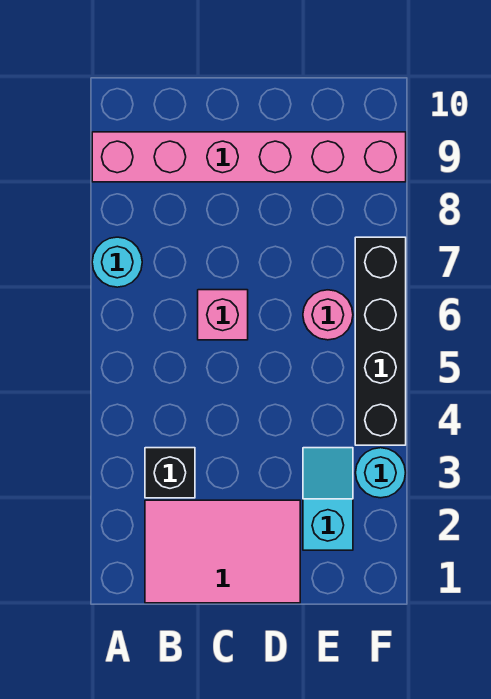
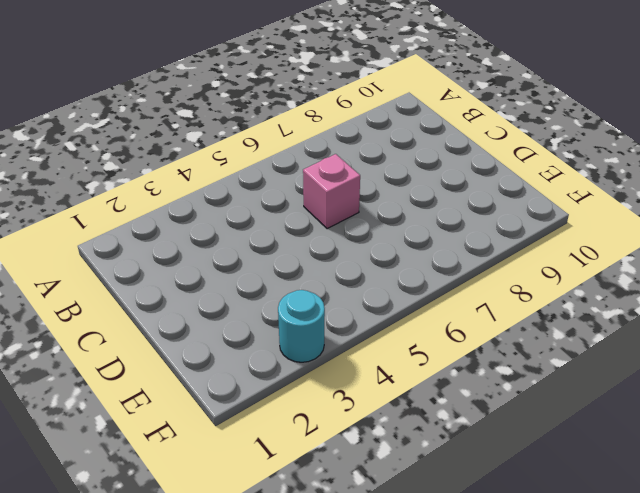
none -> cyan 1x1 round brick [92,237,142,287]
none -> pink 1x6 brick [92,132,406,182]

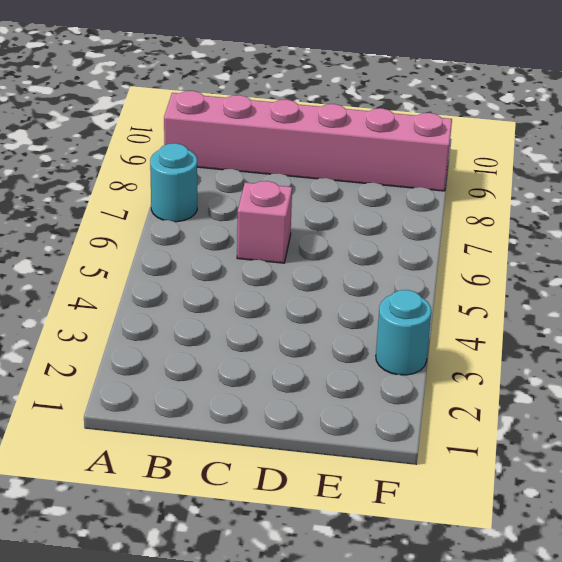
none -> pink 2x3 tile [145,500,300,603]
none -> black 1x1 brick [145,448,195,498]

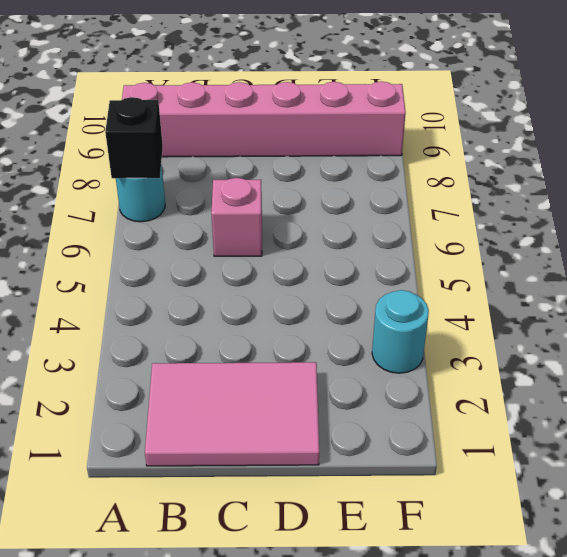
black 1x1 brick [105,97,163,178] -> black 1x1 brick moved to [145,448,195,498]
none -> cyan 1x2 slope [303,448,353,550]
none -> pink 1x1 round brick [303,290,353,340]

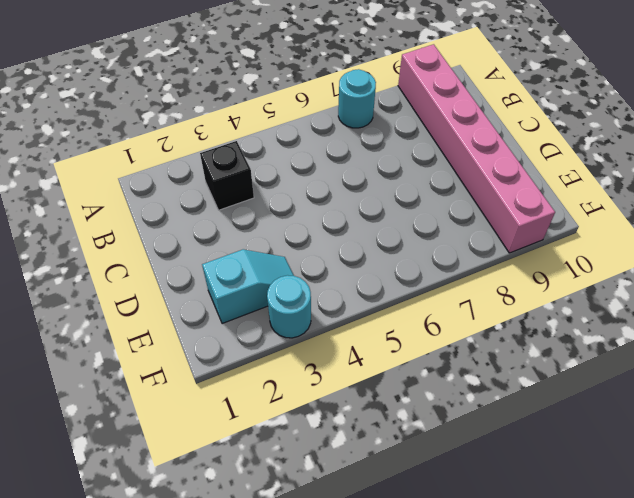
none -> pink 2x3 tile [145,500,300,603]
none -> pink 1x1 brick [198,290,248,340]

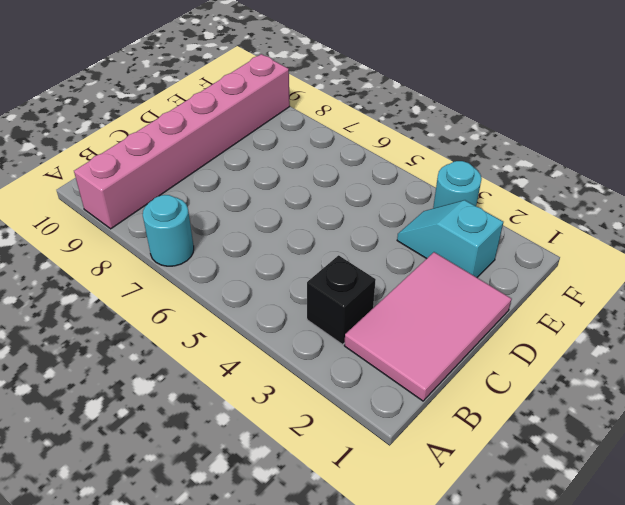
none -> pink 1x1 brick [198,290,248,340]
none -> pink 1x1 round brick [303,290,353,340]

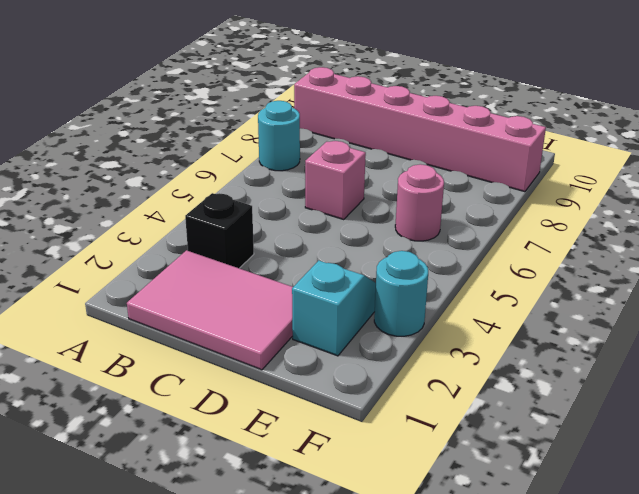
none -> black 1x4 brick [355,237,406,445]

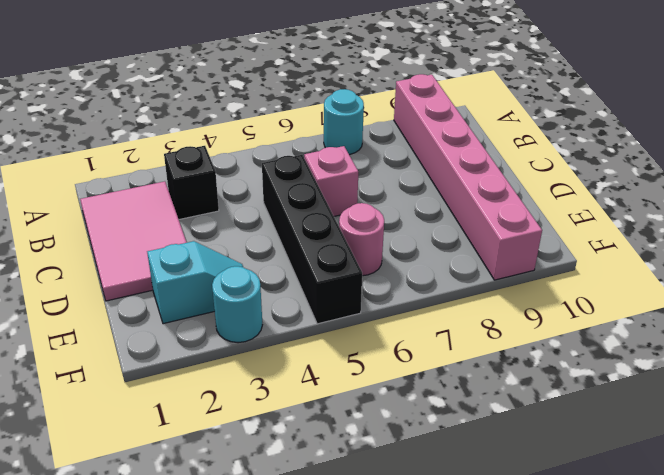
black 1x4 brick [262,155,362,324] -> black 1x4 brick turned to [355,237,406,445]

